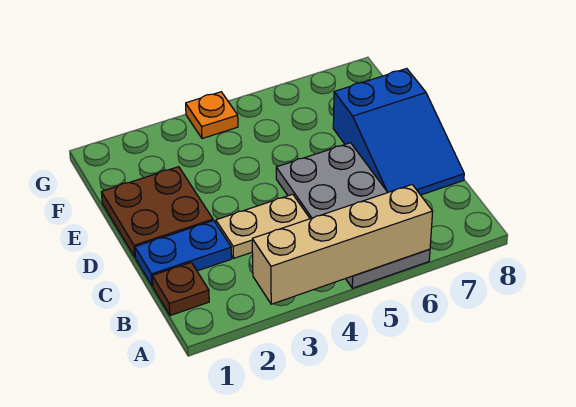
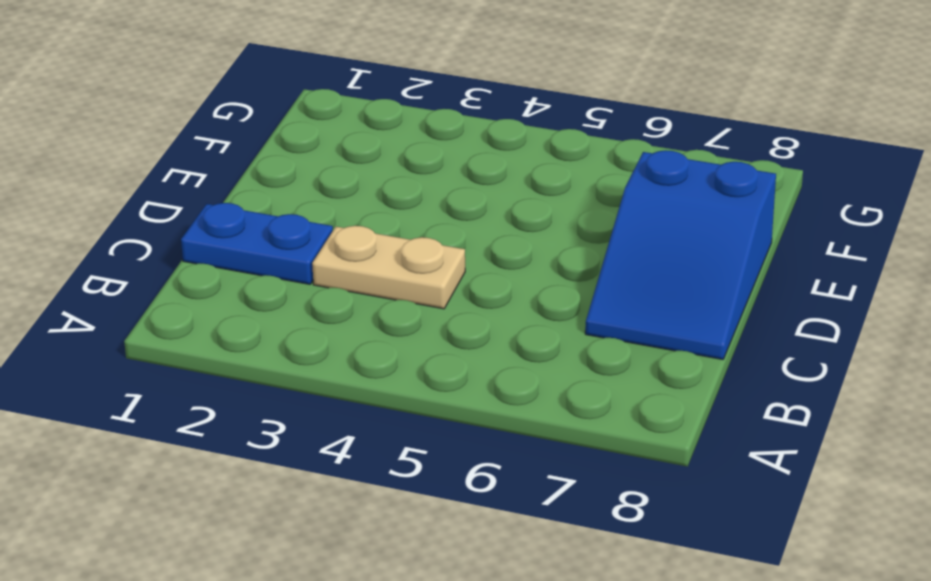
none -> grey 2x4 plate [276,143,430,288]
none -> brown 1x1 plate [152,262,209,316]

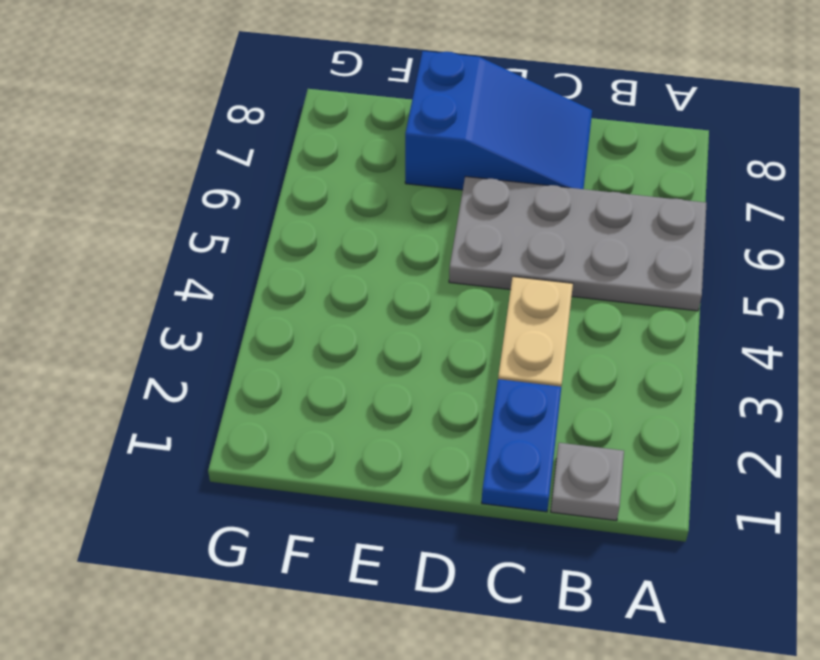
grey 1x1 plate [551,443,624,521] -> brown 1x1 plate [152,262,209,316]
none -> brown 2x2 plate [101,167,213,257]
none -> orange 1x1 plate [186,92,238,139]

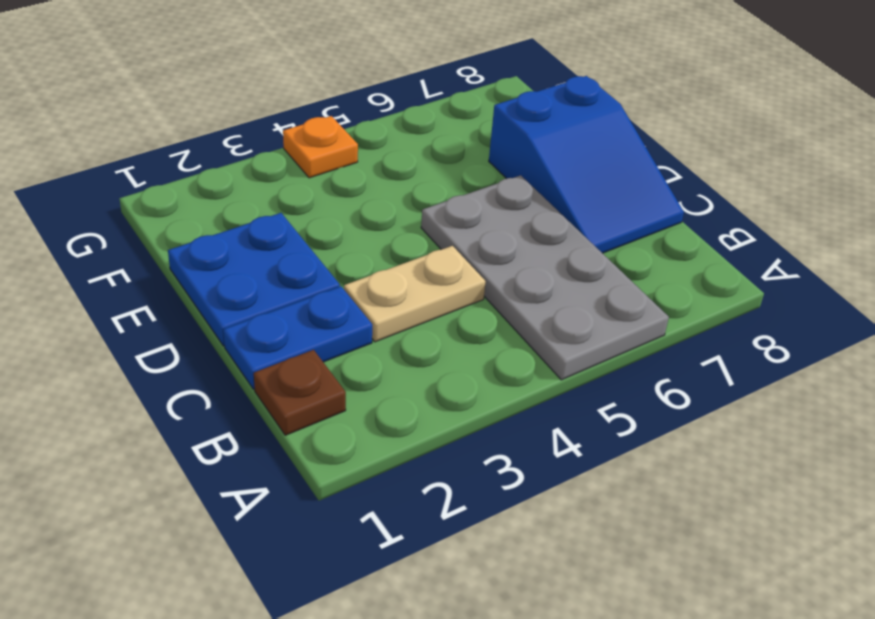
blue 2x2 plate [168,213,340,346] -> brown 2x2 plate [101,167,213,257]
none -> tan 1x4 brick [252,185,433,304]

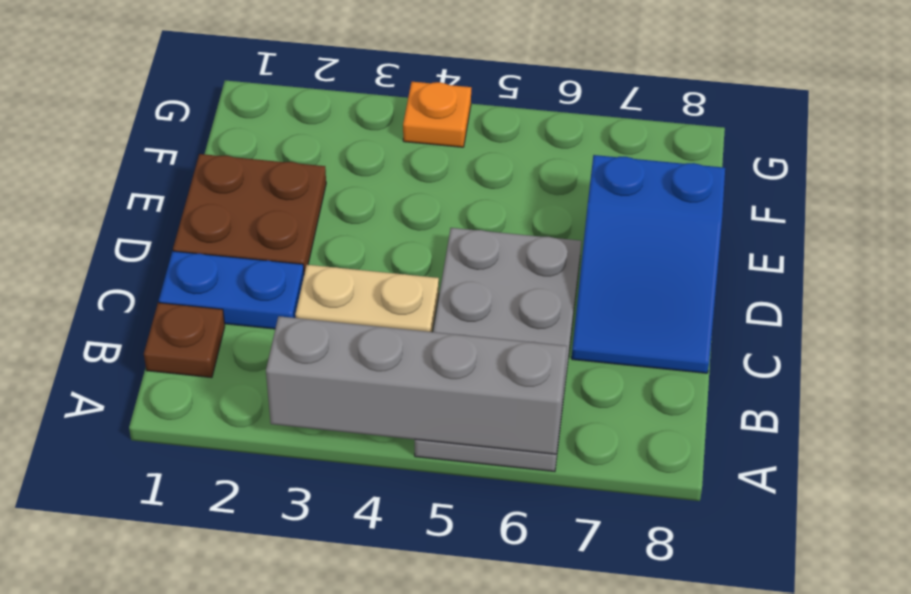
grey 1x4 brick [266,316,567,454] -> tan 1x4 brick [252,185,433,304]

